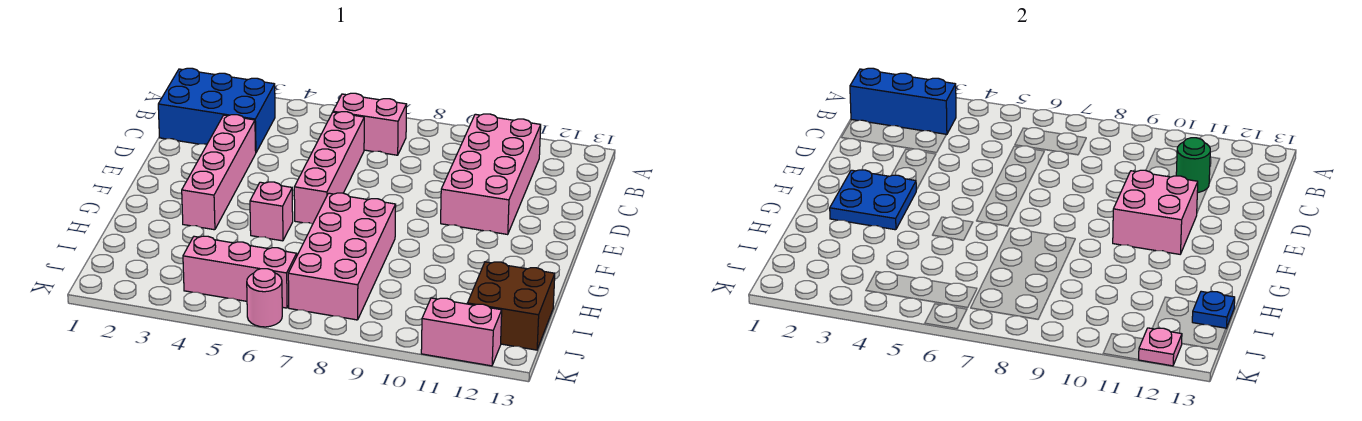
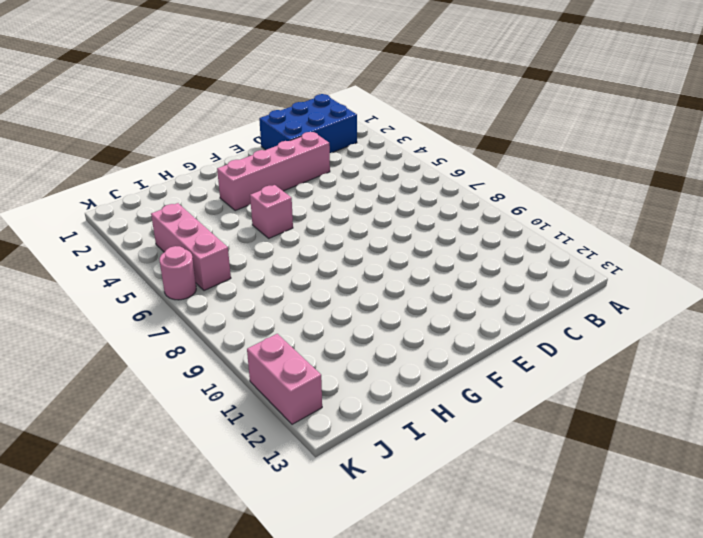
blue 2x3 brick [259,94,357,153] -> blue 2x3 brick turned to [158,68,275,152]
none -> pink 1x2 brick [333,93,407,155]
none -> pink 2x4 brick [441,114,541,234]
none -> pink 1x4 brick [294,112,364,224]

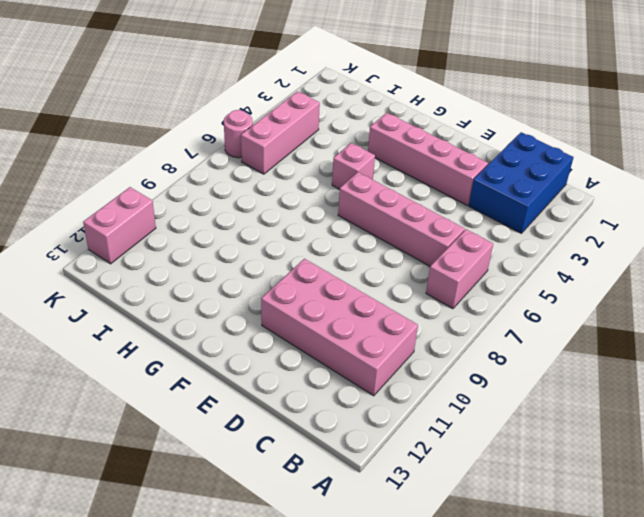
none -> pink 2x4 brick [288,193,396,320]
none -> brown 2x2 brick [468,262,555,350]
none -> blue 1x3 brick [850,68,956,135]

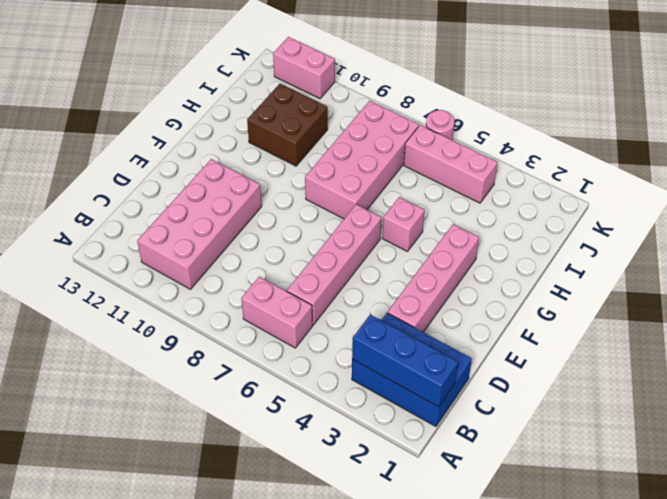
brown 2x2 brick [247,84,328,166] -> brown 2x2 brick moved to [468,262,555,350]
none -> green 1x1 round brick [1176,138,1210,193]
none -> pink 2x2 brick [1113,170,1198,254]
none -> blue 2x2 plate [830,170,916,230]

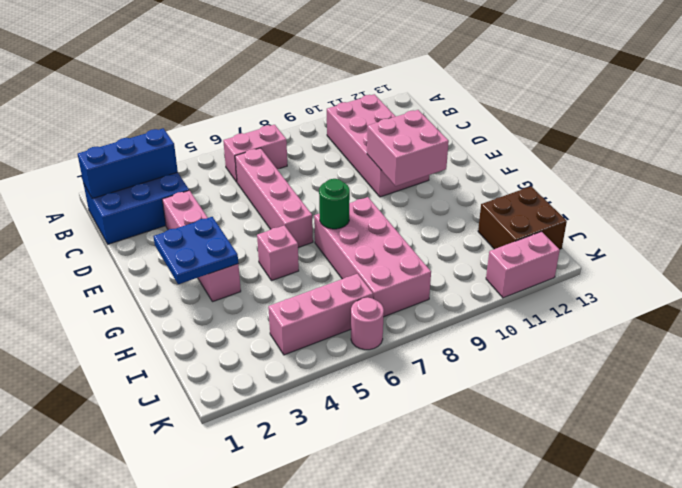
green 1x1 round brick [319,179,350,229] -> green 1x1 round brick moved to [1176,138,1210,193]
none -> blue 1x1 plate [1192,291,1235,328]
none -> pink 1x1 plate [1138,328,1182,366]

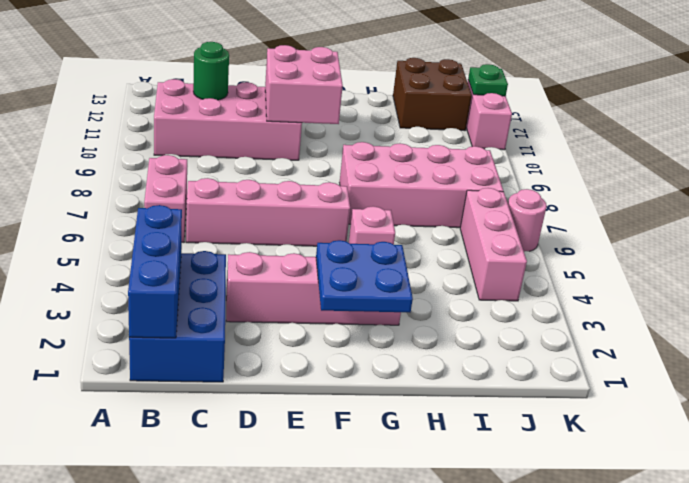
green 1x1 plate [468,64,508,96] -> pink 1x1 plate [1138,328,1182,366]
none -> blue 1x1 plate [1192,291,1235,328]

